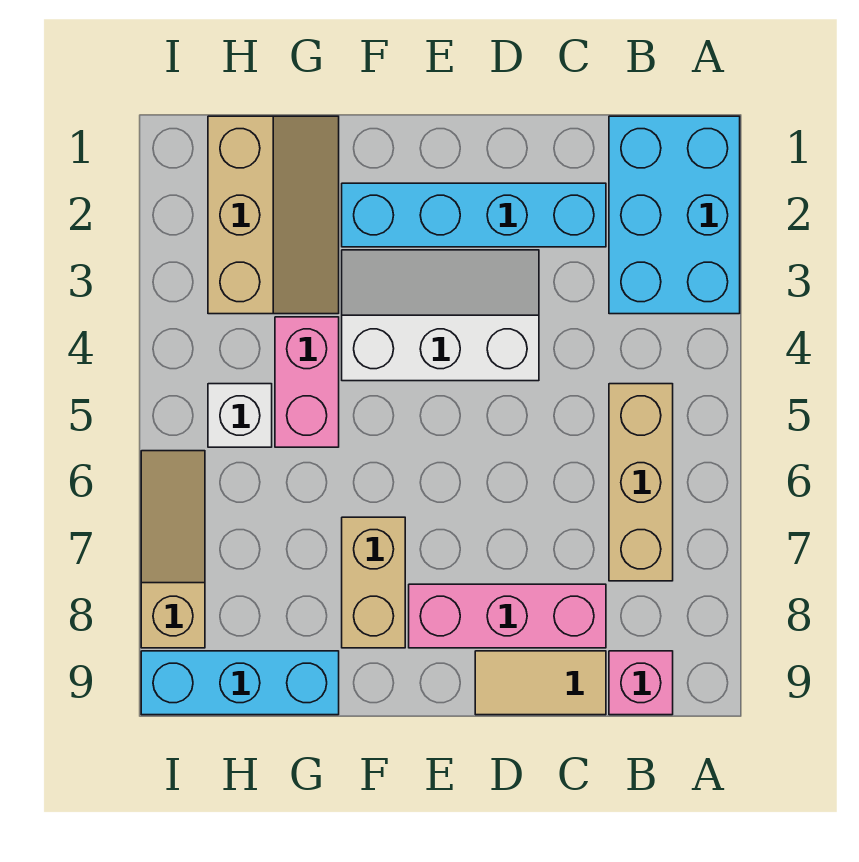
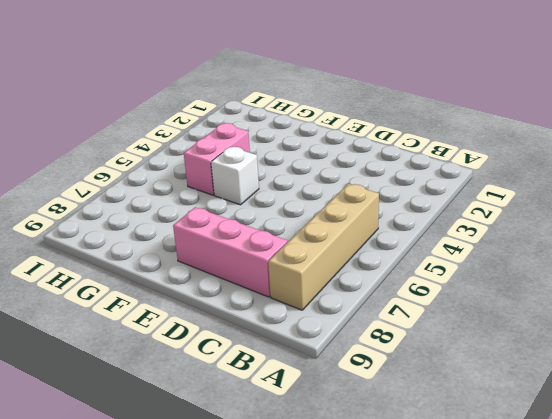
tan 1x4 brick [268,184,379,310] -> tan 1x3 brick [609,384,673,581]
white 1x1 brick [211,147,259,205] -> white 1x1 brick moved to [208,384,272,447]
none -> cyan 2x3 brick [609,116,740,314]
none -> pink 1x1 brick [609,651,673,715]
none -> cyan 1x4 brick [342,183,606,247]

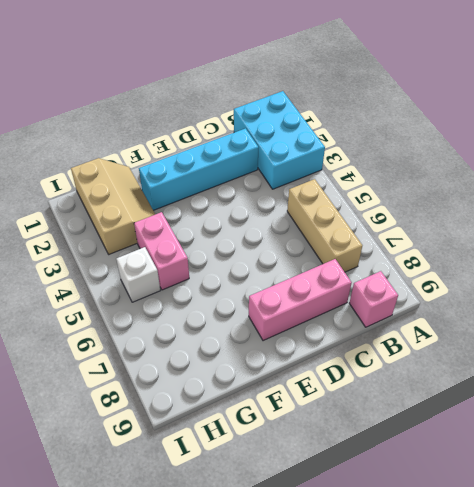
none -> tan 1x2 tile [475,651,606,715]
none -> white 2x3 slope [342,250,539,381]
none -> tan 1x2 brick [342,517,405,648]

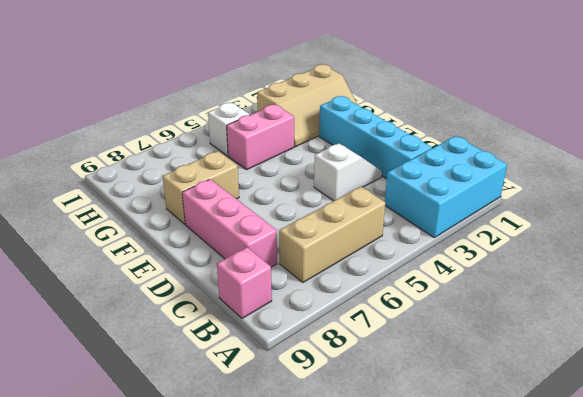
white 1x2 slope [314,143,382,201] -> white 2x3 slope [342,250,539,381]
none -> tan 1x2 tile [475,651,606,715]
none -> cyan 1x3 brick [141,651,339,715]
none -> tan 1x3 slope [141,451,205,648]

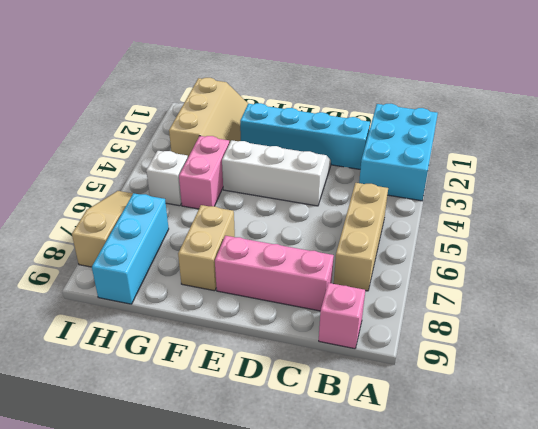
cyan 1x3 brick [92,193,169,304] -> cyan 1x3 brick turned to [141,651,339,715]
none -> tan 1x2 tile [475,651,606,715]

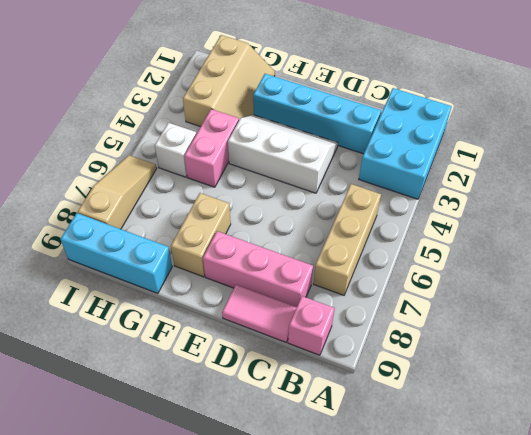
pink 1x2 tile [222,285,297,342] -> tan 1x2 tile [475,651,606,715]

